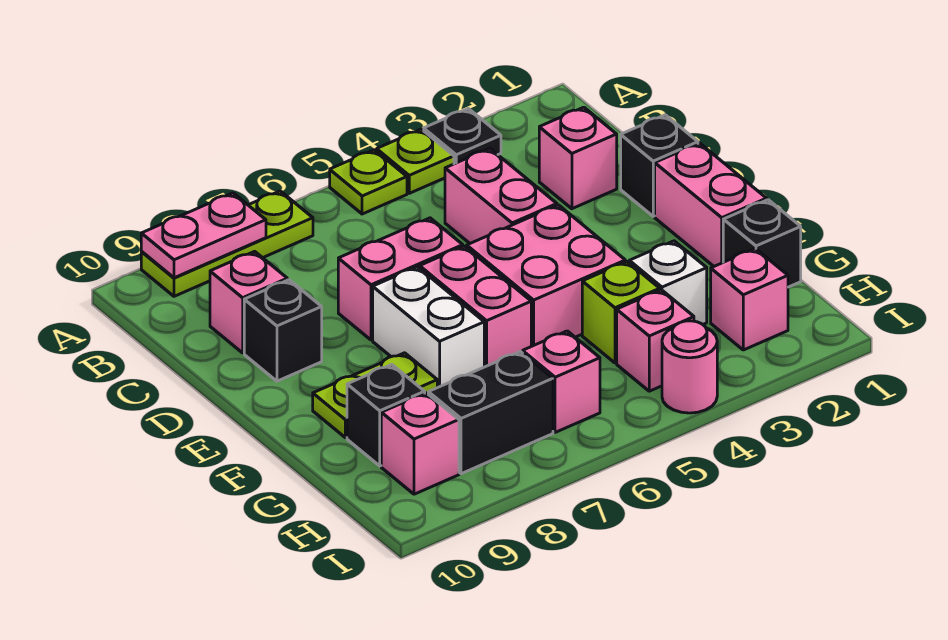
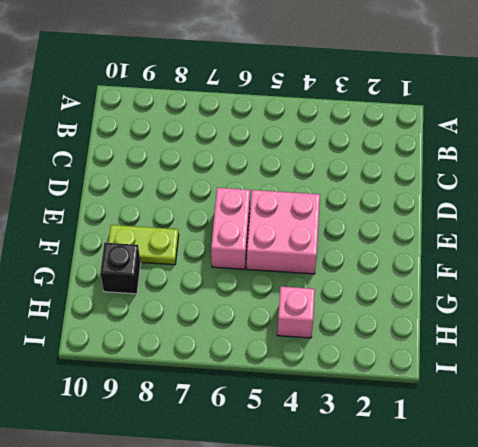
none -> black 1x1 plate [424,109,501,164]
none -> lime 1x1 plate [377,129,454,193]
none -> lime 1x1 plate [330,150,407,214]

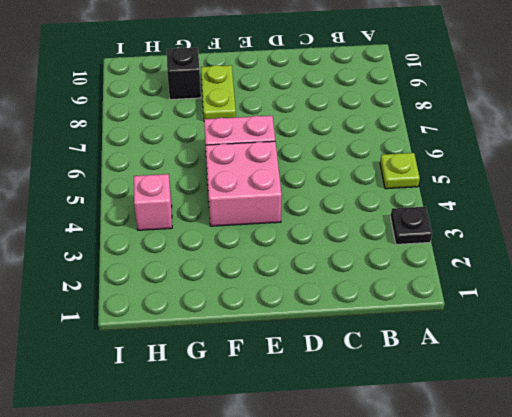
none -> lime 1x1 plate [377,129,454,193]
none -> lime 1x3 plate [141,191,313,296]
none -> pink 1x1 brick [539,107,617,209]

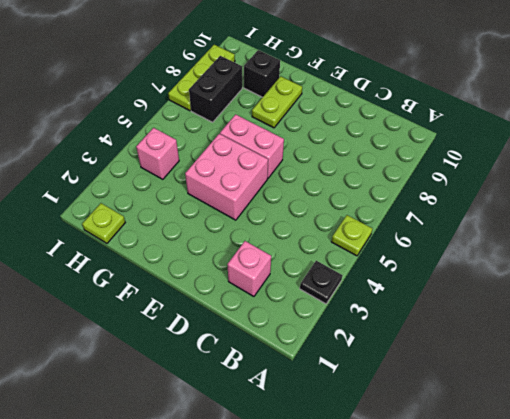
lime 1x1 plate [82,203,125,243] -> lime 1x1 plate moved to [377,129,454,193]
lime 1x3 plate [168,45,235,111] -> lime 1x3 plate moved to [141,191,313,296]
none -> pink 1x2 brick [445,149,557,243]
none -> pink 1x1 brick [210,251,287,353]
none -> black 1x1 brick [621,115,698,216]

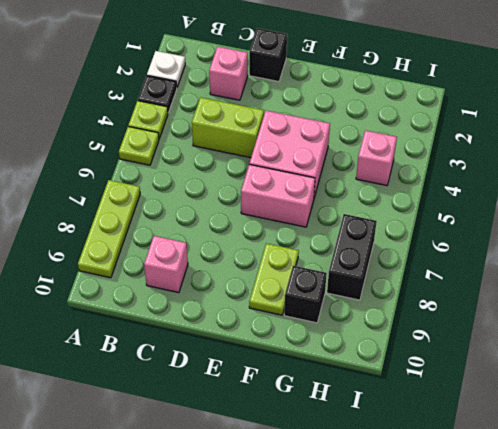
white 1x1 plate [147,51,185,87] -> none
lime 1x2 brick [192,97,264,158] -> pink 1x2 brick [445,149,557,243]
none -> pink 1x2 brick [338,218,463,340]
none -> black 1x1 brick [244,280,322,381]
none -> pink 1x2 brick [655,143,767,266]

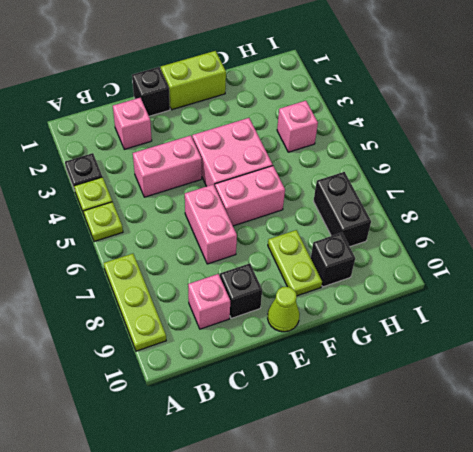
lime 1x2 brick [161,51,226,110] -> pink 1x2 brick [655,143,767,266]
lime 1x1 cone [268,287,300,332] -> none
none -> white 1x2 brick [373,267,484,388]
none -> black 1x1 brick [723,200,801,287]
none -> white 1x1 brick [629,241,707,324]

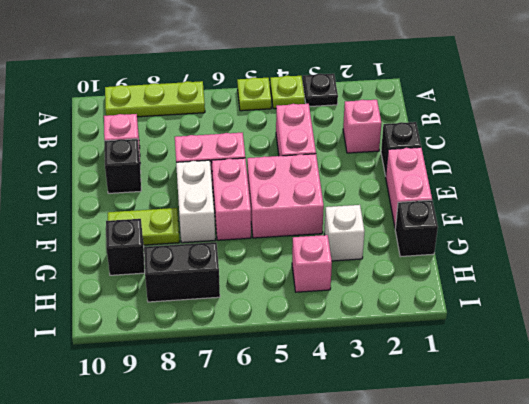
none -> lime 1x1 brick [582,262,660,363]
none -> pink 1x1 brick [711,249,788,350]
none -> pink 1x1 brick [523,331,600,432]

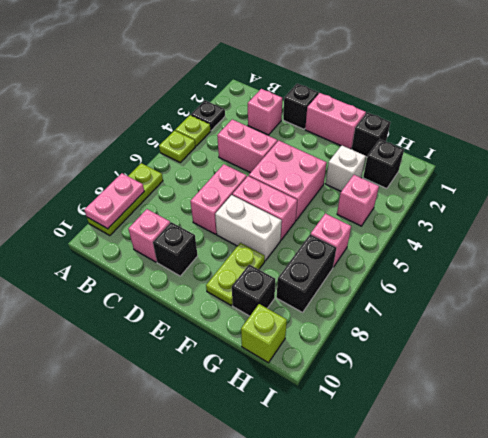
black 1x1 brick [363,139,404,189] -> pink 1x1 brick [711,249,788,350]
lime 1x1 brick [241,304,287,363] -> lime 1x1 brick moved to [582,262,660,363]
none -> pink 1x1 brick [381,393,459,494]
none -> pink 1x1 round brick [662,321,717,413]

